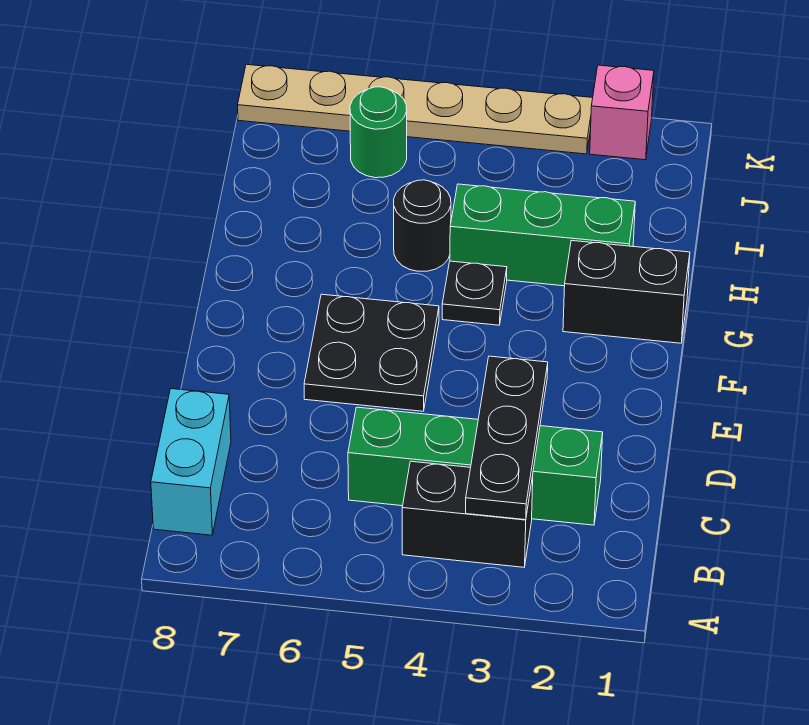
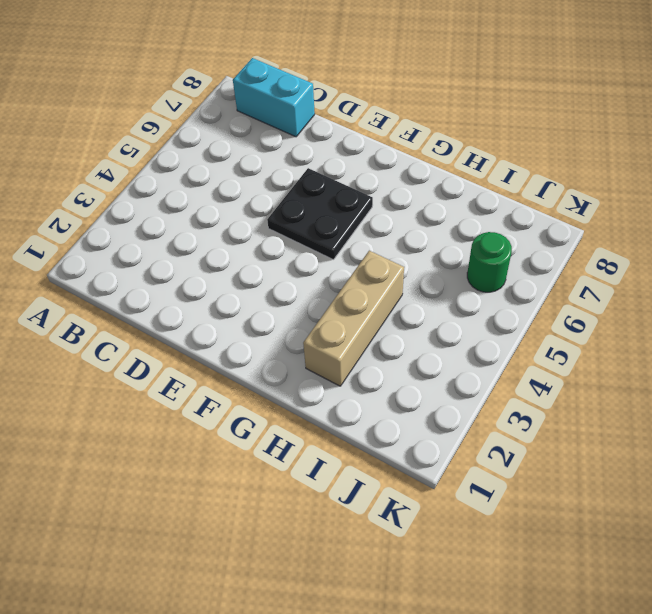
tan 1x3 brick [303,251,404,386] -> green 1x3 brick [450,184,635,286]
none -> black 1x2 brick [402,461,533,567]
none -> green 1x4 brick [348,407,603,525]
none -> black 1x2 brick [563,241,690,343]

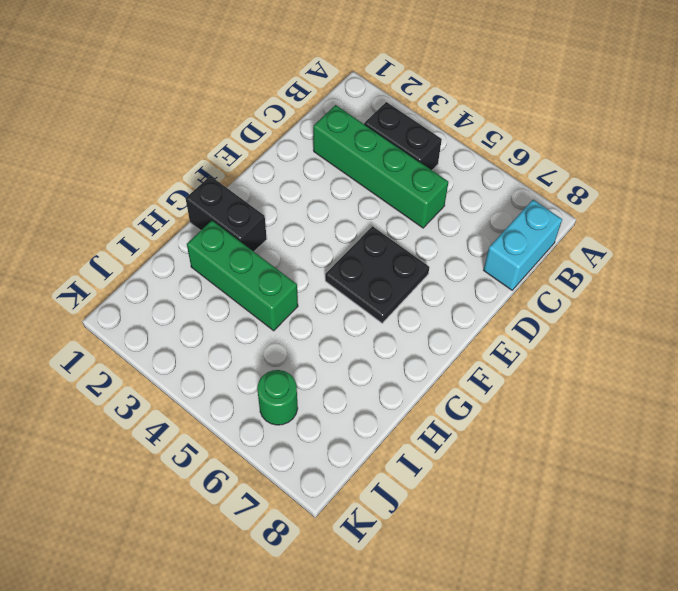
none -> black 1x1 plate [442,261,507,325]
none -> black 1x1 round brick [394,180,451,271]
none -> pink 1x1 brick [590,65,654,160]

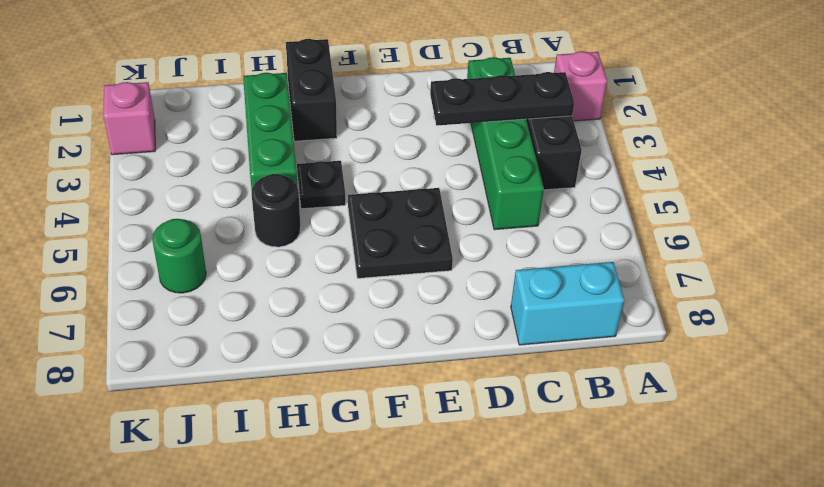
pink 1x1 brick [554,51,607,121] -> none
none -> tan 1x6 plate [238,64,593,154]

